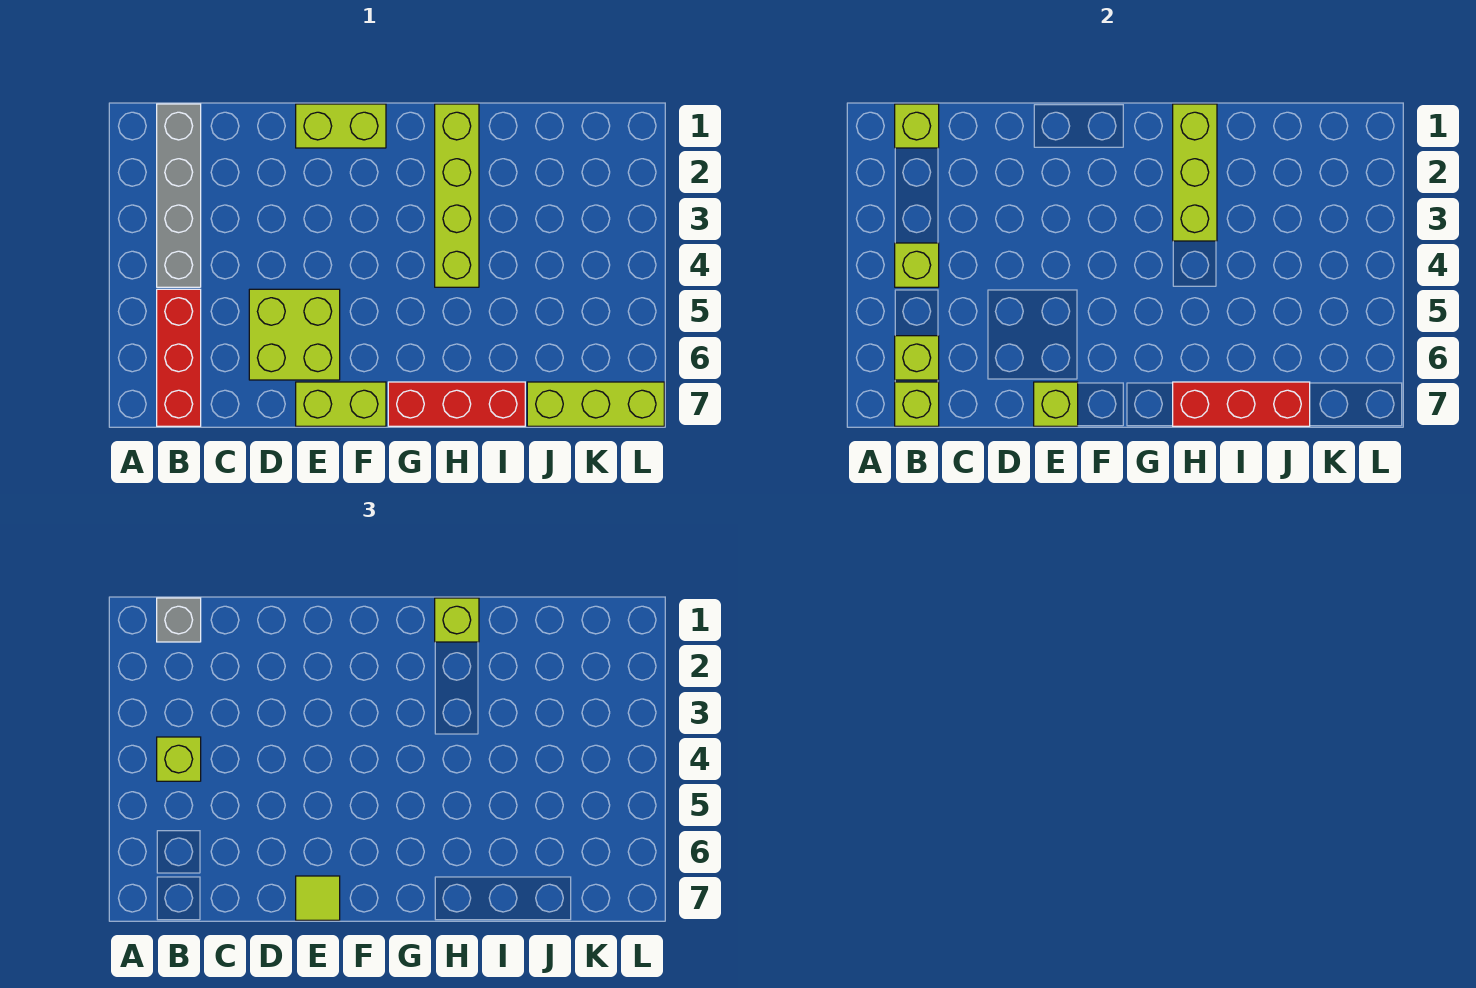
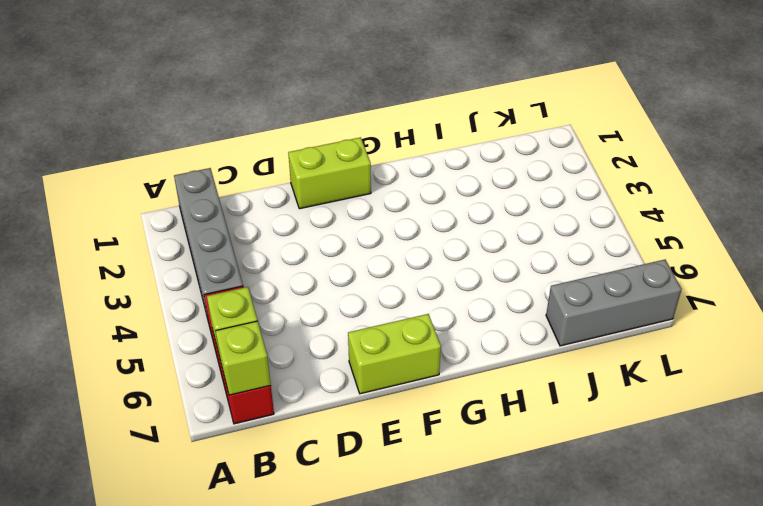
grey 1x3 brick [546,260,682,346] -> lime 1x3 brick [527,382,664,426]
none -> lime 2x2 brick [249,289,340,380]
none -> red 1x3 brick [388,382,525,426]
none -> lime 1x4 brick [435,104,479,287]

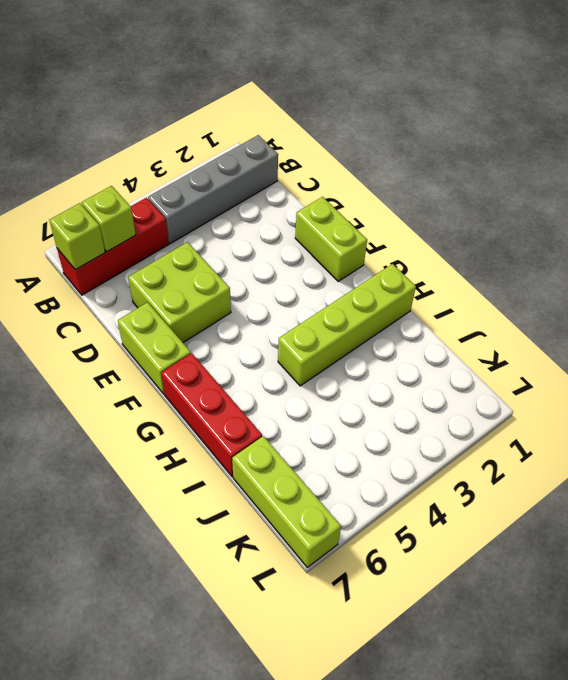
none -> lime 1x1 brick [895,104,939,148]
none -> lime 1x1 brick [895,243,939,287]
none -> lime 1x1 brick [1034,382,1078,426]

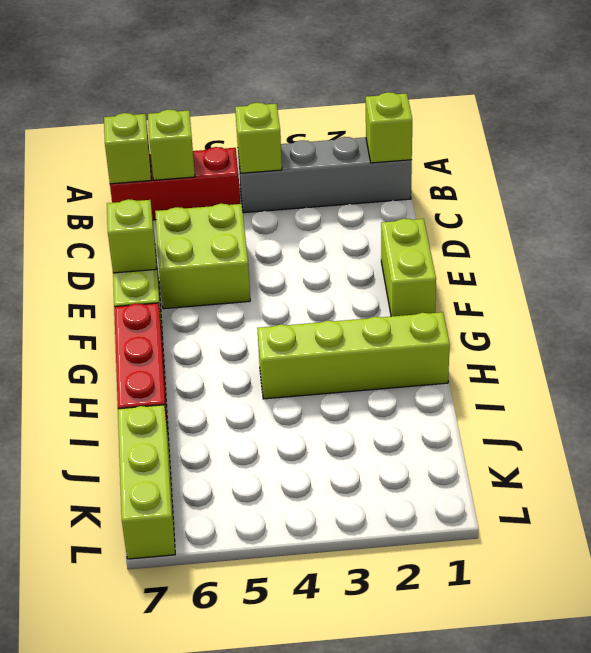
none -> lime 1x3 brick [1173,104,1217,241]
none -> red 1x3 brick [1173,382,1310,426]
none -> grey 1x1 brick [157,598,201,642]

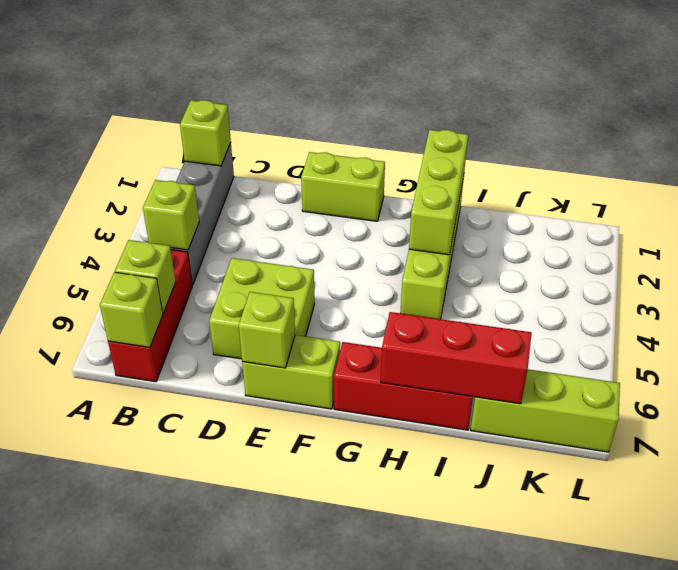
none -> grey 1x1 brick [157,598,201,642]
none -> lime 1x1 brick [157,737,201,781]
none -> lime 1x1 tile [296,876,340,920]

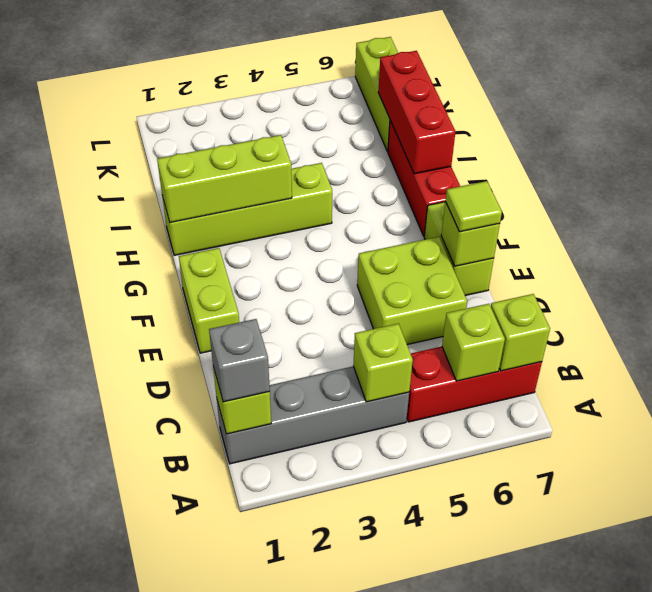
none -> lime 1x1 brick [157,737,201,781]
none -> lime 1x1 brick [435,598,479,642]

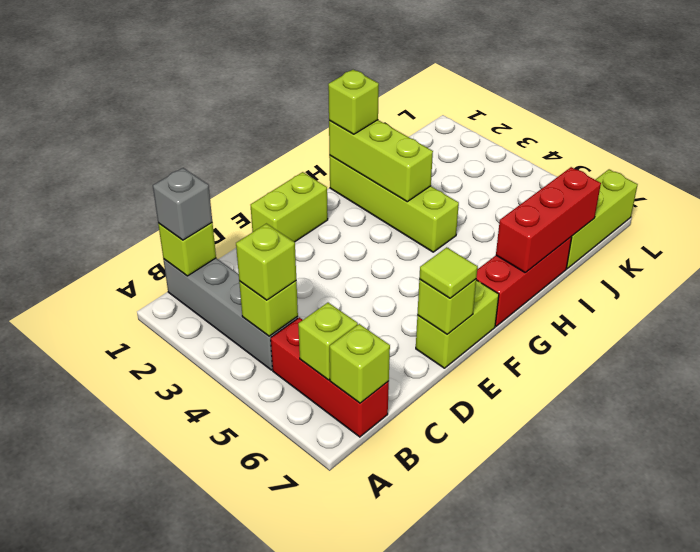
none -> lime 2x2 brick [249,289,340,380]

